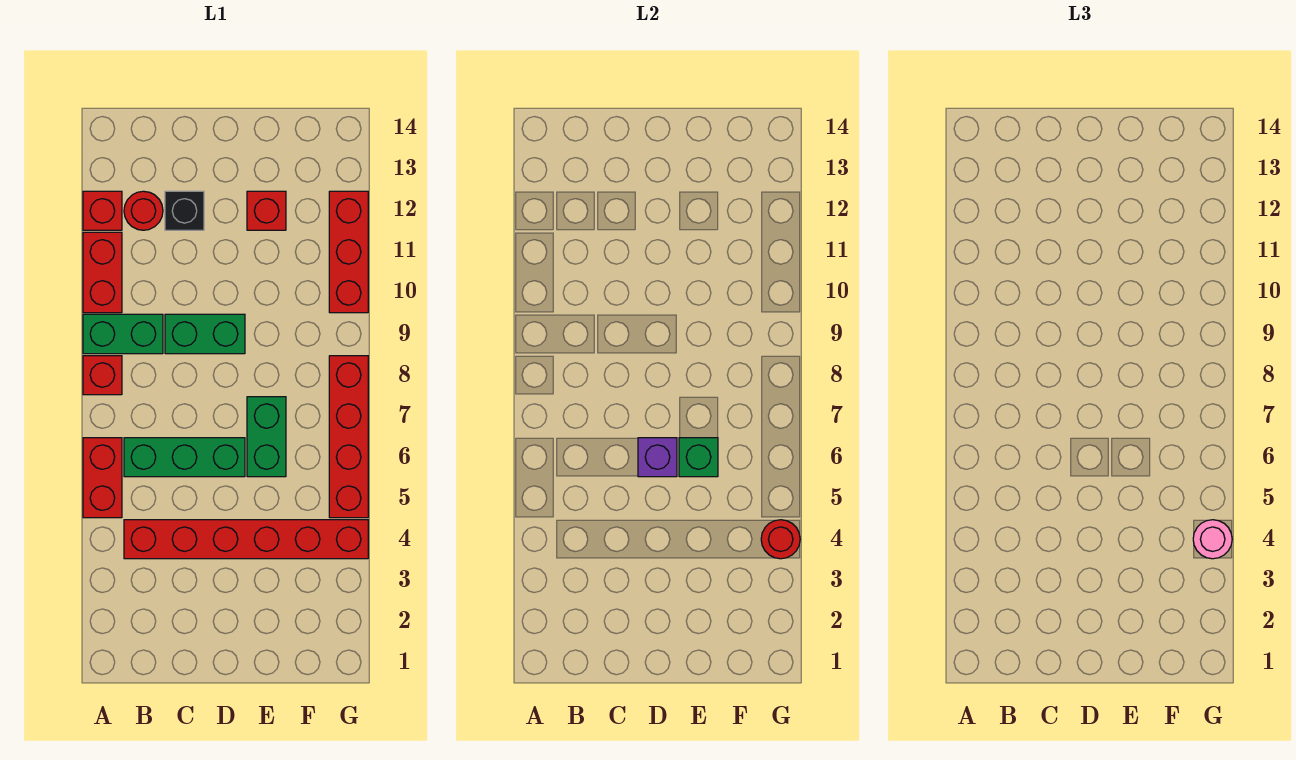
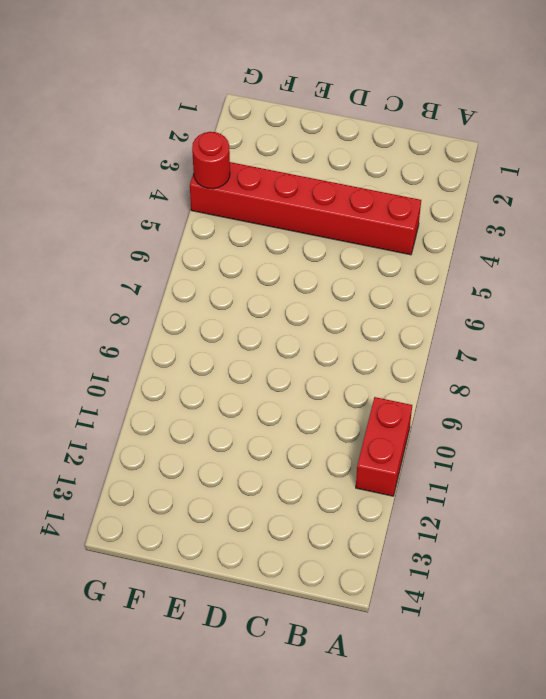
none -> red 1x2 brick [83,438,122,518]
none -> red 1x1 brick [83,356,122,395]
none -> green 1x2 brick [83,314,163,354]

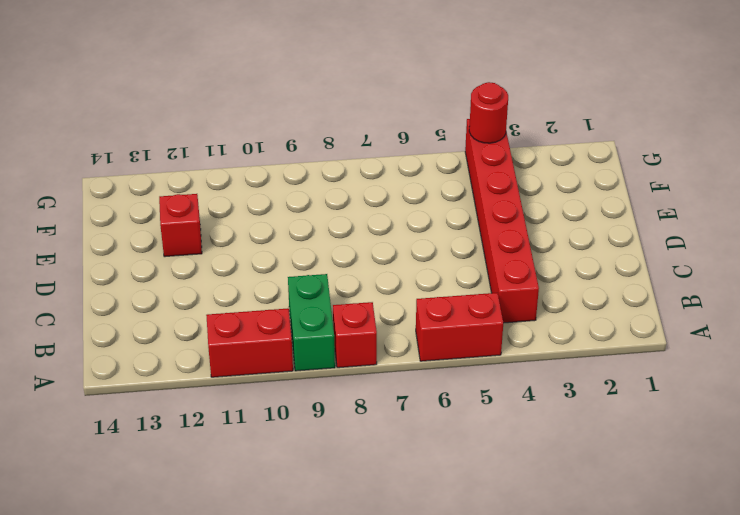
none -> red 1x1 brick [83,191,122,230]
none -> green 1x3 brick [124,438,245,477]
none -> red 1x1 round brick [124,191,163,230]

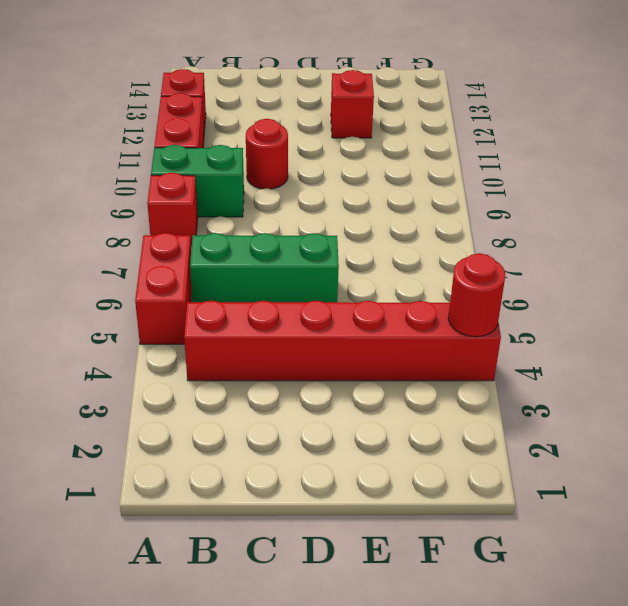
red 1x1 round brick [246,119,288,189] -> red 1x1 round brick moved to [124,191,163,230]
none -> green 1x2 brick [165,314,245,354]
none -> black 1x1 brick [165,191,204,230]
none -> green 1x2 brick [247,397,286,477]

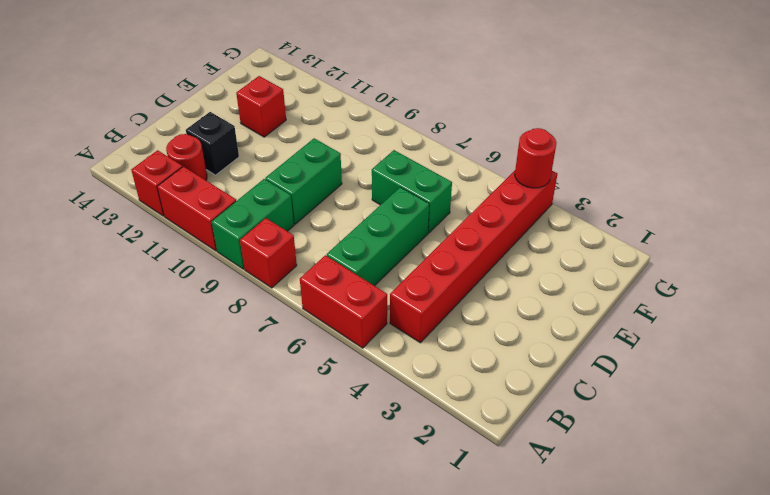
none -> red 1x4 brick [329,356,368,518]
none -> red 1x3 brick [329,191,368,313]
none -> purple 1x1 brick [638,438,677,477]

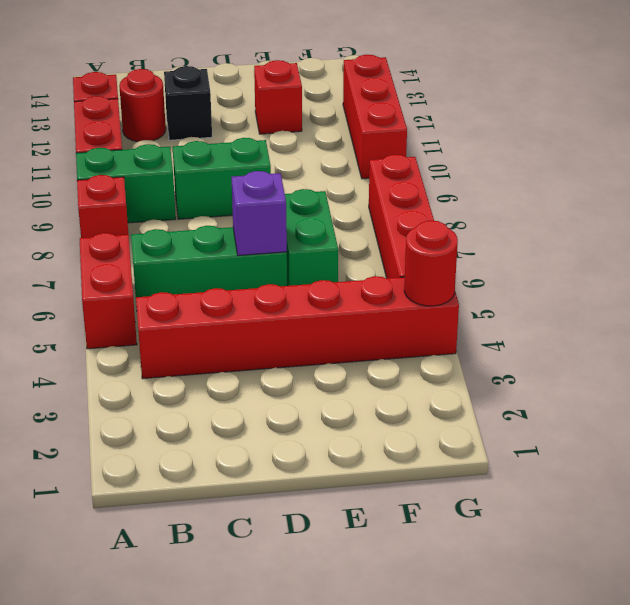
none -> green 1x1 brick [679,438,718,477]
none -> pink 1x1 round brick [1193,520,1232,559]

